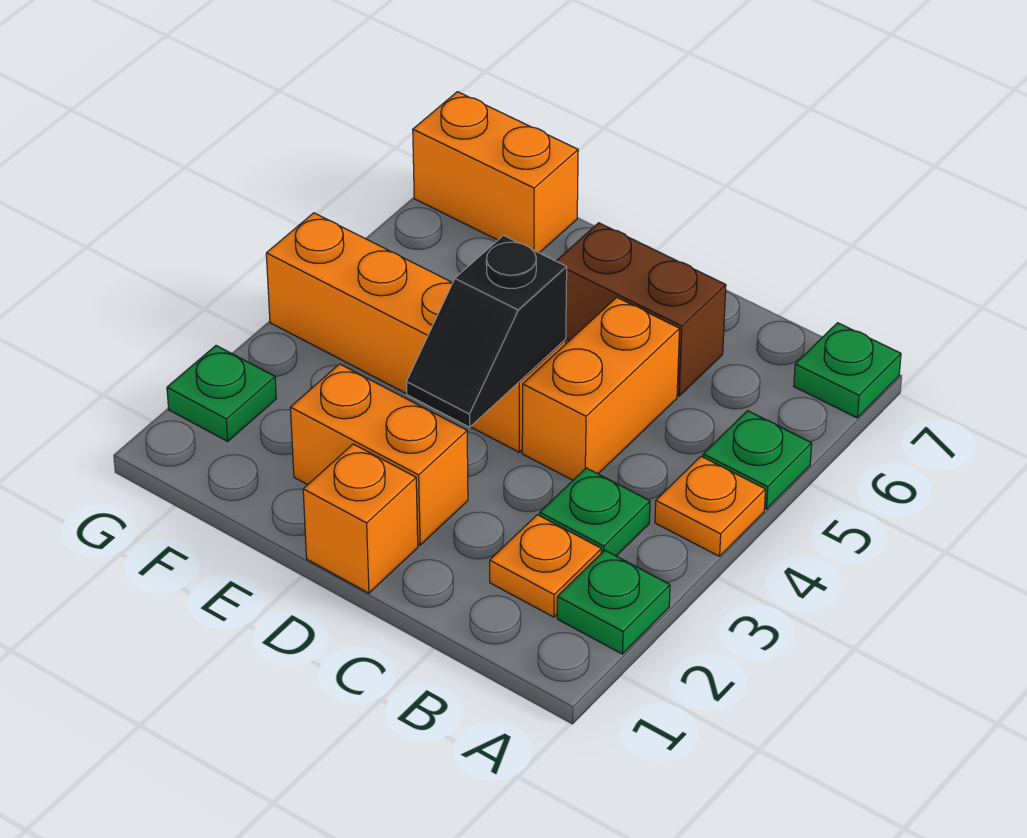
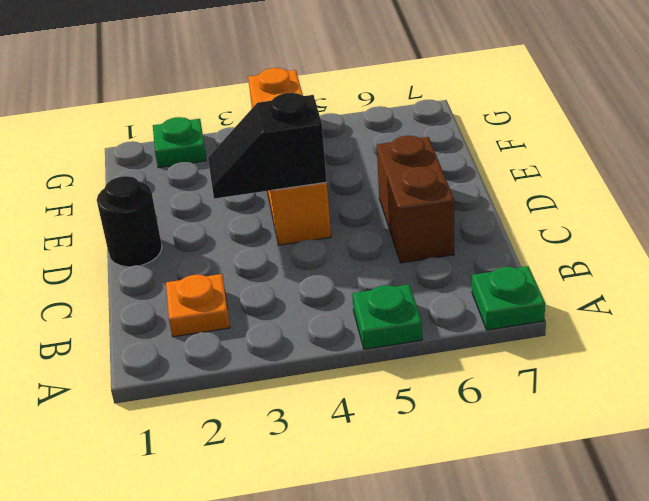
black 1x1 round brick [97,176,162,267] -> orange 1x1 brick [303,444,418,593]
none -> green 1x1 plate [557,550,670,654]
none -> orange 1x1 plate [655,456,766,556]
none -> green 1x1 plate [540,468,650,556]

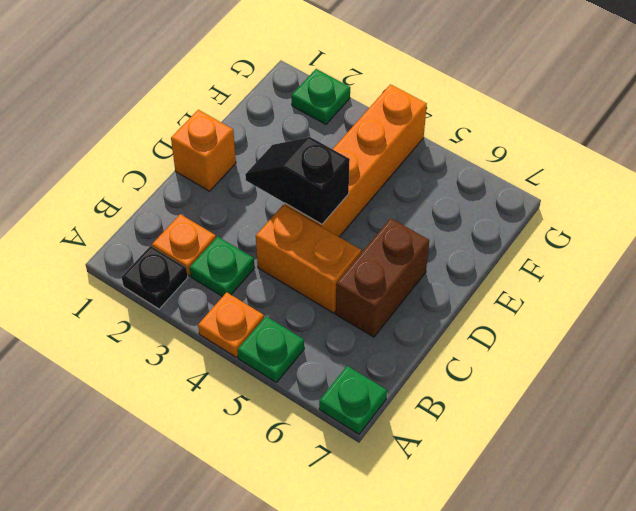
black 1x1 plate [122,246,188,309] -> green 1x1 plate [557,550,670,654]
none -> orange 1x2 brick [290,364,468,545]
none -> orange 1x2 brick [413,92,578,253]

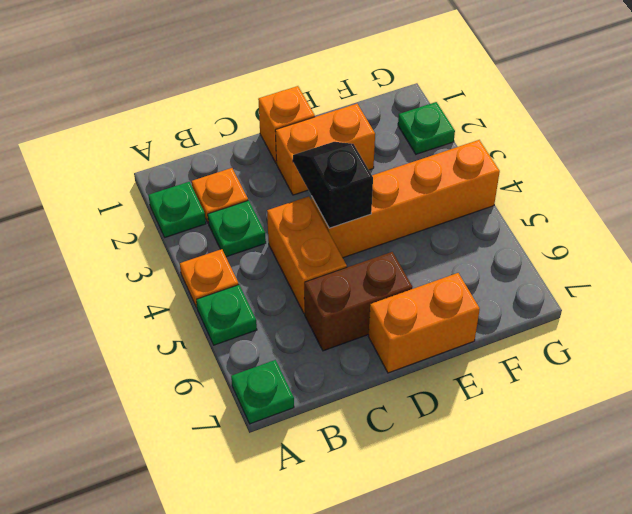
orange 1x2 brick [369,273,480,373] -> orange 1x2 brick moved to [413,92,578,253]

